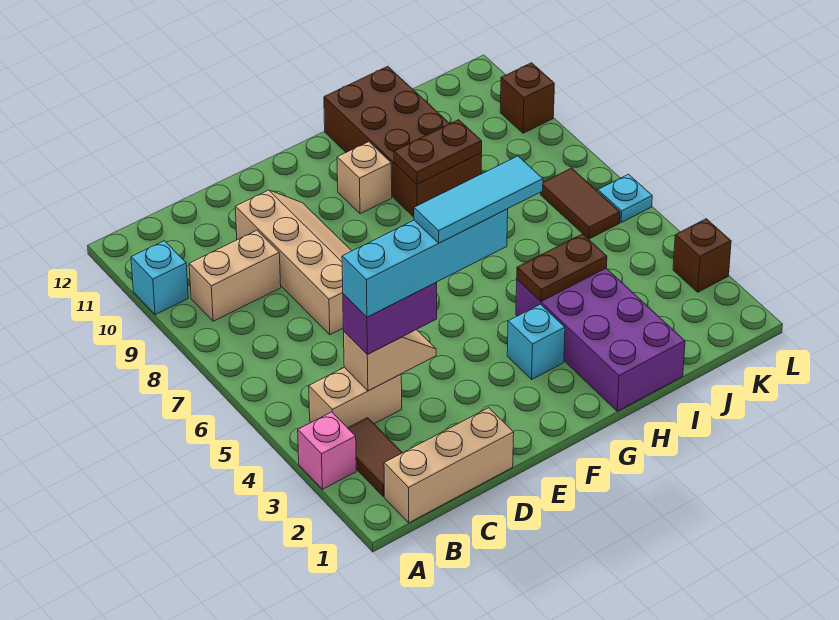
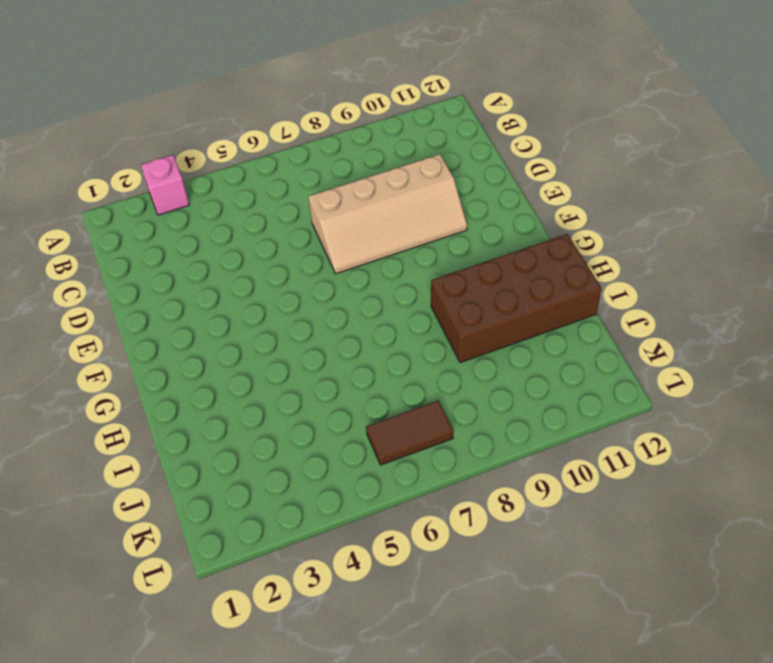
none -> cyan 1x1 brick [131,241,188,315]
none -> tan 1x3 brick [384,408,514,523]
none -> brown 1x2 tile [348,418,402,497]

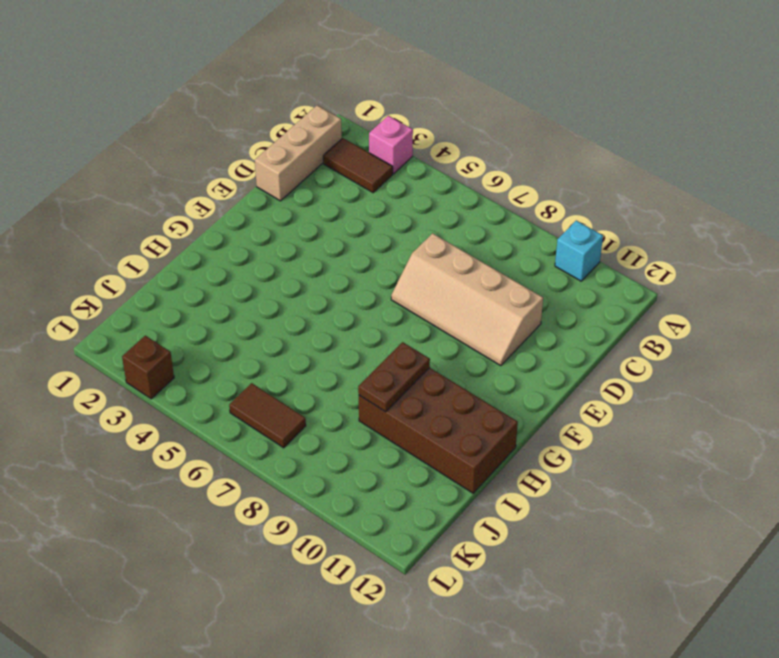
none -> tan 1x2 brick [309,367,402,428]
none -> tan 1x2 brick [189,230,281,321]
none -> cyan 1x1 brick [507,304,565,379]

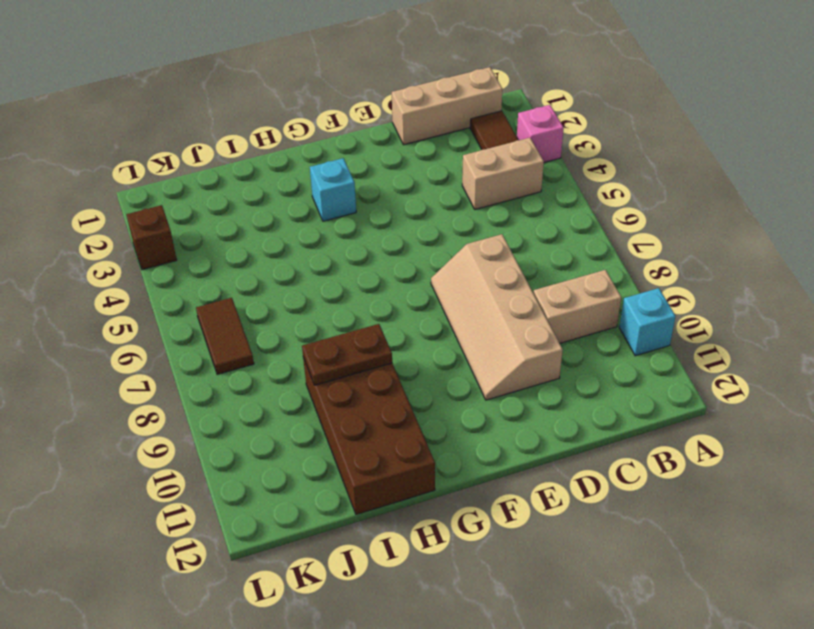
none -> tan 1x1 brick [337,142,392,214]
none -> purple 2x4 brick [516,268,685,411]
none -> cyan 1x1 plate [598,174,652,223]

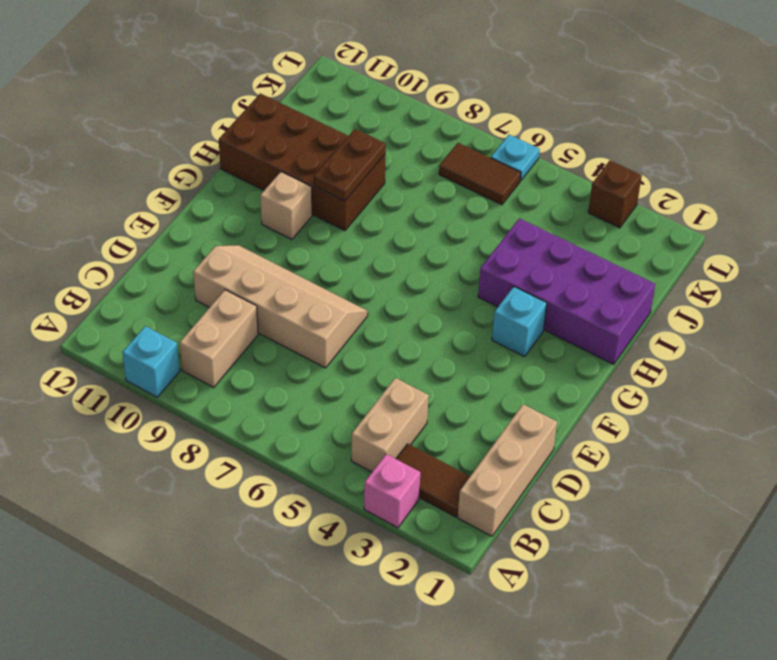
none -> brown 1x1 brick [500,63,554,133]
none -> tan 1x2 slope [344,330,436,391]
none -> brown 1x2 plate [517,234,607,302]

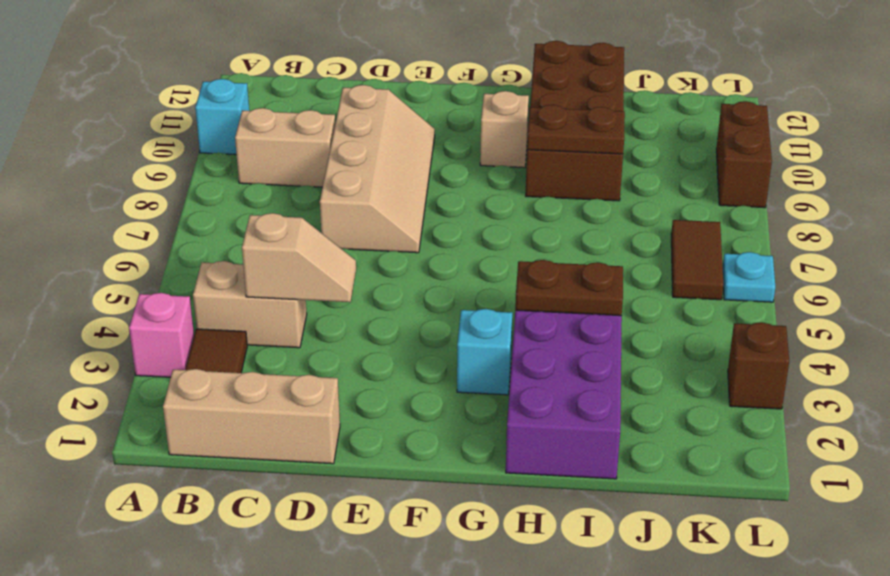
brown 1x2 brick [716,101,772,208] -> brown 1x1 brick [500,63,554,133]
none -> purple 1x2 brick [343,283,437,355]
none -> cyan 1x4 brick [342,209,508,317]
none -> cyan 1x3 tile [414,156,543,243]

